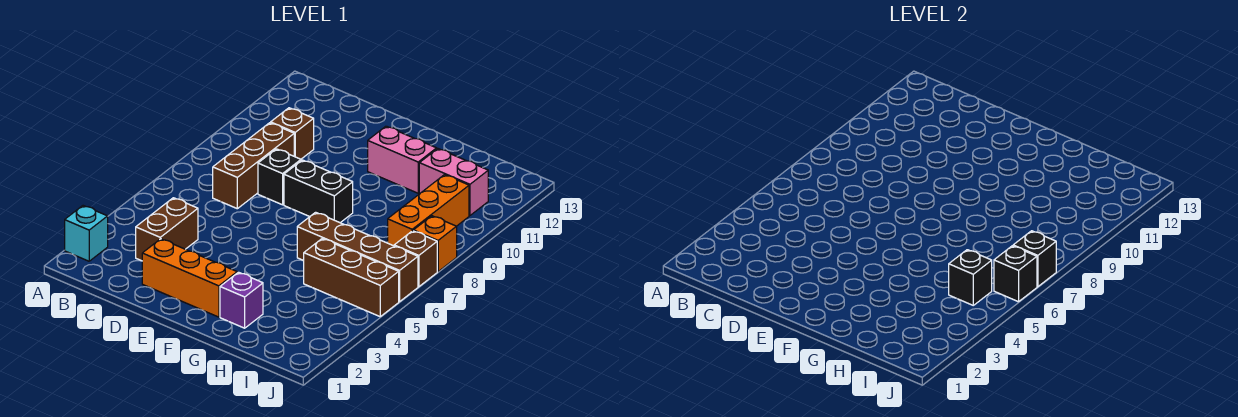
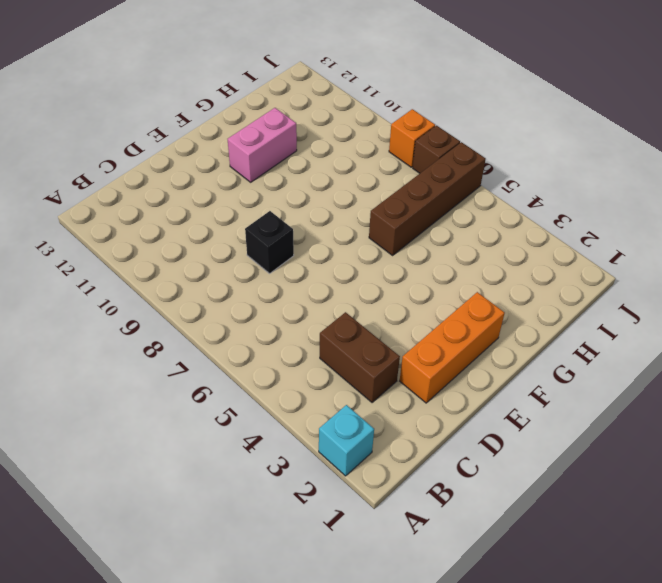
none -> brown 1x3 brick [213,123,294,209]
none -> brown 1x1 brick [271,108,314,159]
none -> black 1x2 brick [284,160,353,223]

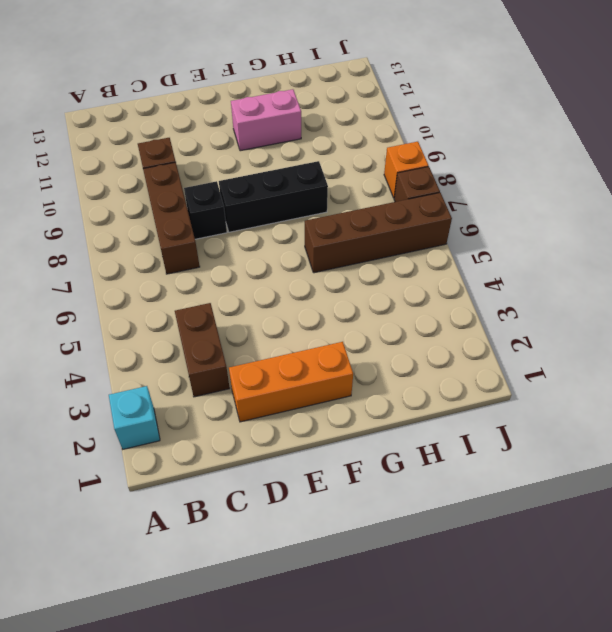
black 1x3 brick [219,161,328,232] -> black 1x2 brick [284,160,353,223]
none -> purple 1x1 brick [220,272,263,328]
none -> brown 1x3 brick [304,239,399,316]
none -> pink 1x2 brick [419,149,488,215]

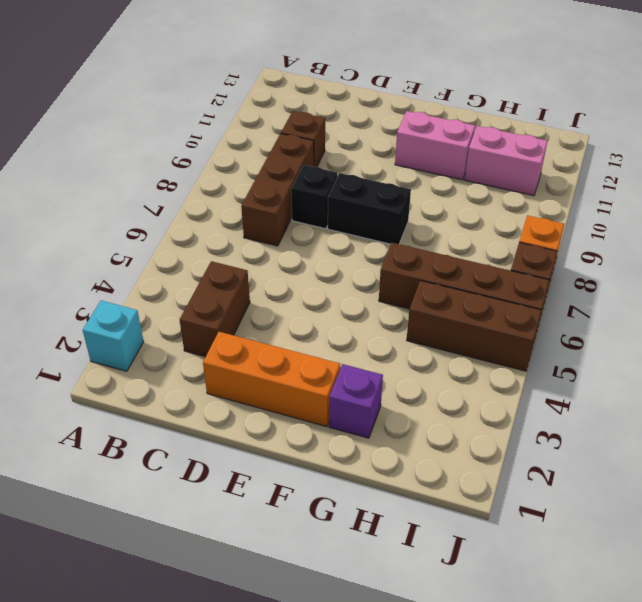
none -> orange 1x3 brick [388,175,469,246]
none -> black 1x1 brick [949,250,992,305]
none -> black 1x1 brick [994,246,1037,302]

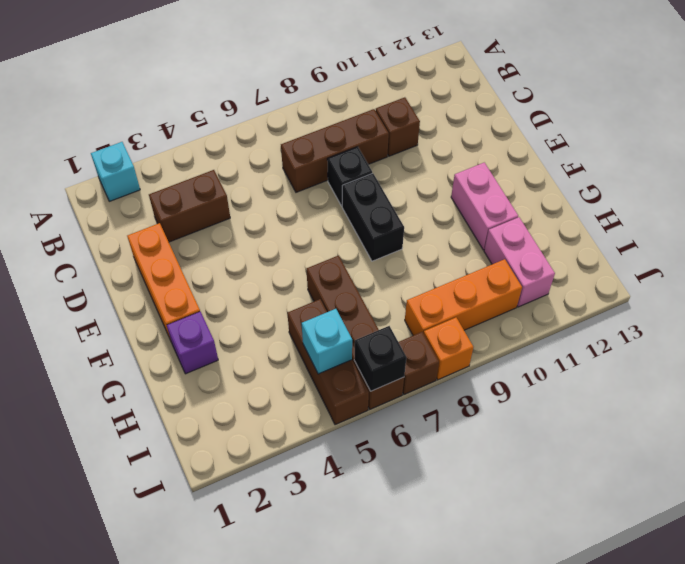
cyan 1x1 brick [302,309,352,374] -> black 1x1 brick [949,250,992,305]
none -> black 1x1 brick [1013,231,1056,287]

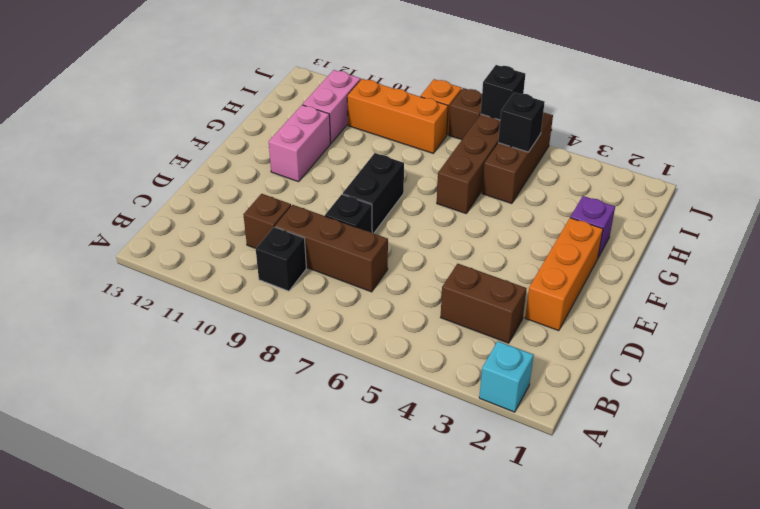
black 1x1 brick [256,227,306,291] -> black 1x1 brick moved to [1013,231,1056,287]

